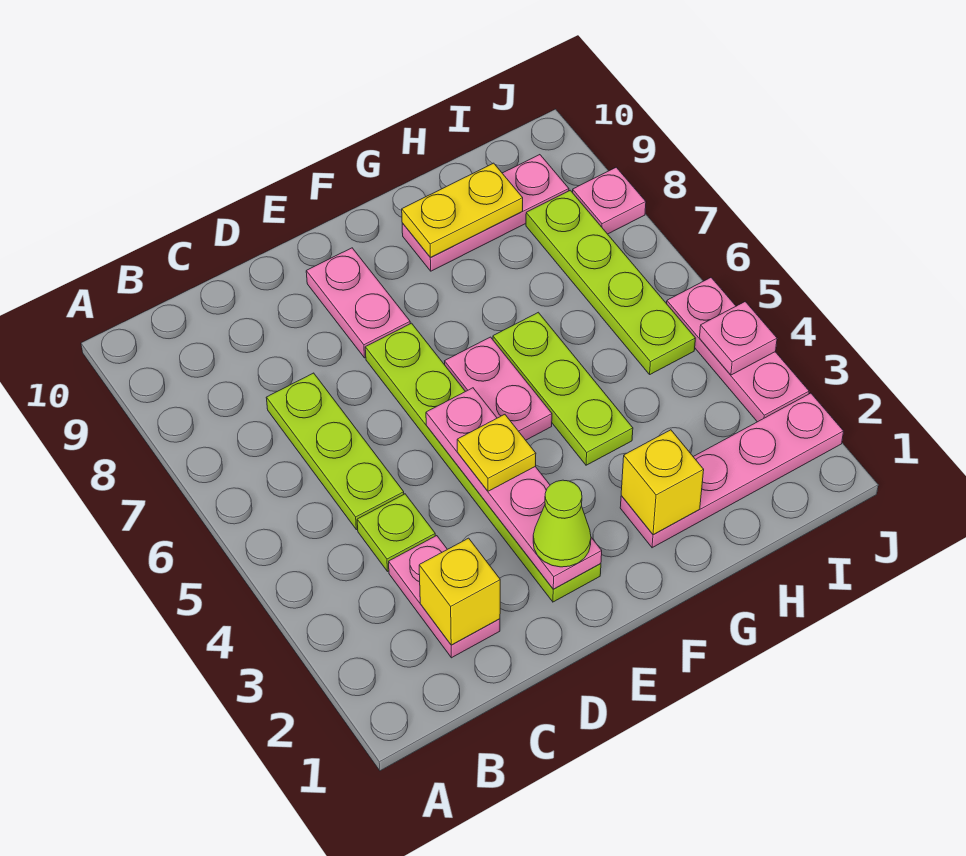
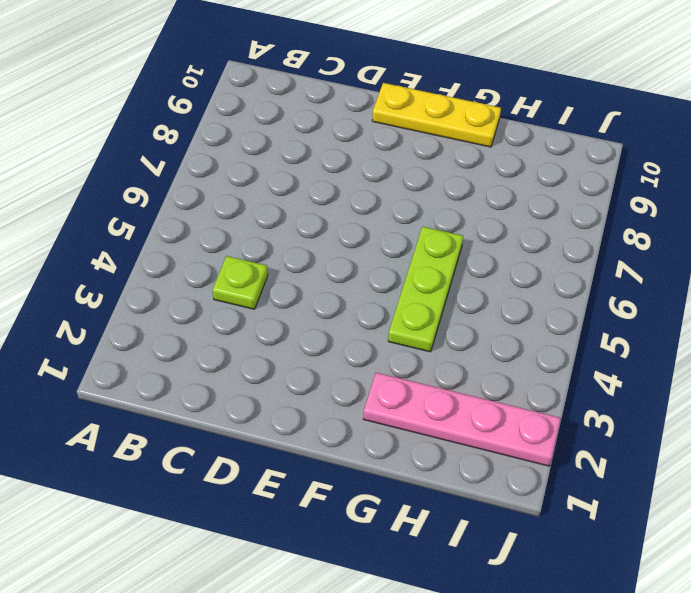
yellow 1x3 plate [372,83,501,147] -> none
none -> pink 1x2 plate [389,536,500,658]
none -> lime 1x3 plate [266,373,404,530]
none -> lime 1x6 plate [365,323,601,602]

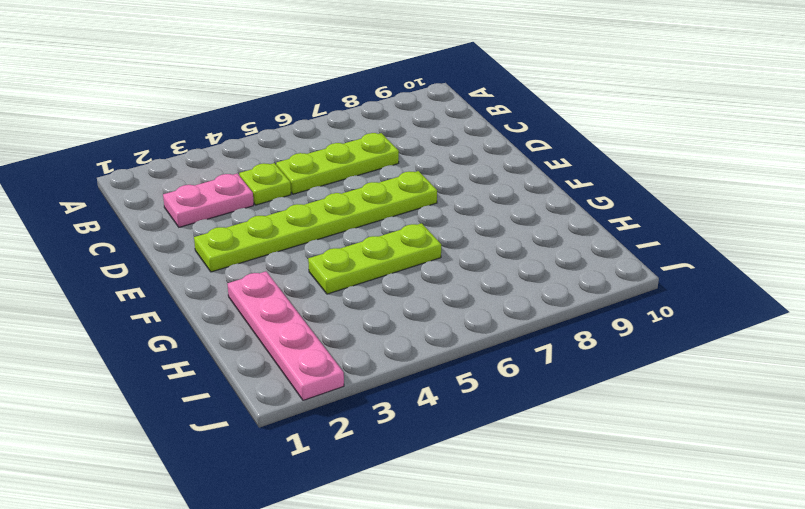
none -> pink 1x2 plate [306,248,410,358]
none -> pink 1x2 plate [445,337,552,440]
none -> pink 1x3 plate [402,155,569,271]

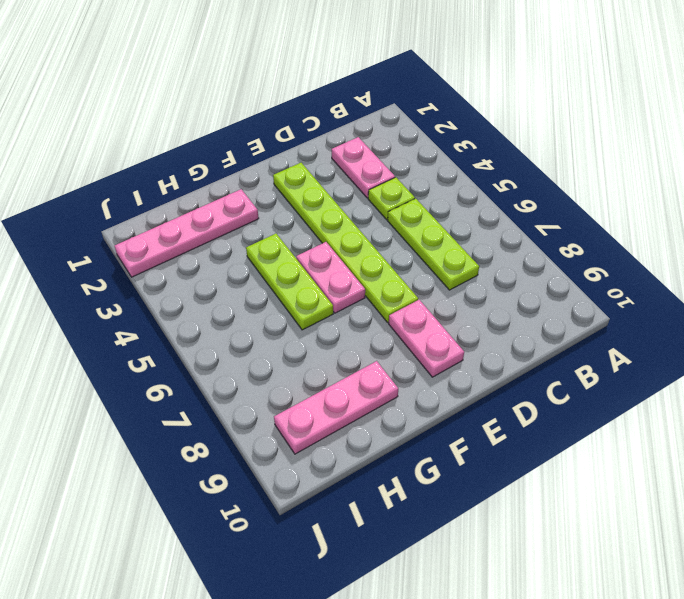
none -> lime 1x4 plate [526,190,695,374]
none -> pink 1x3 plate [667,278,809,422]
none -> pink 1x1 plate [572,167,646,234]

